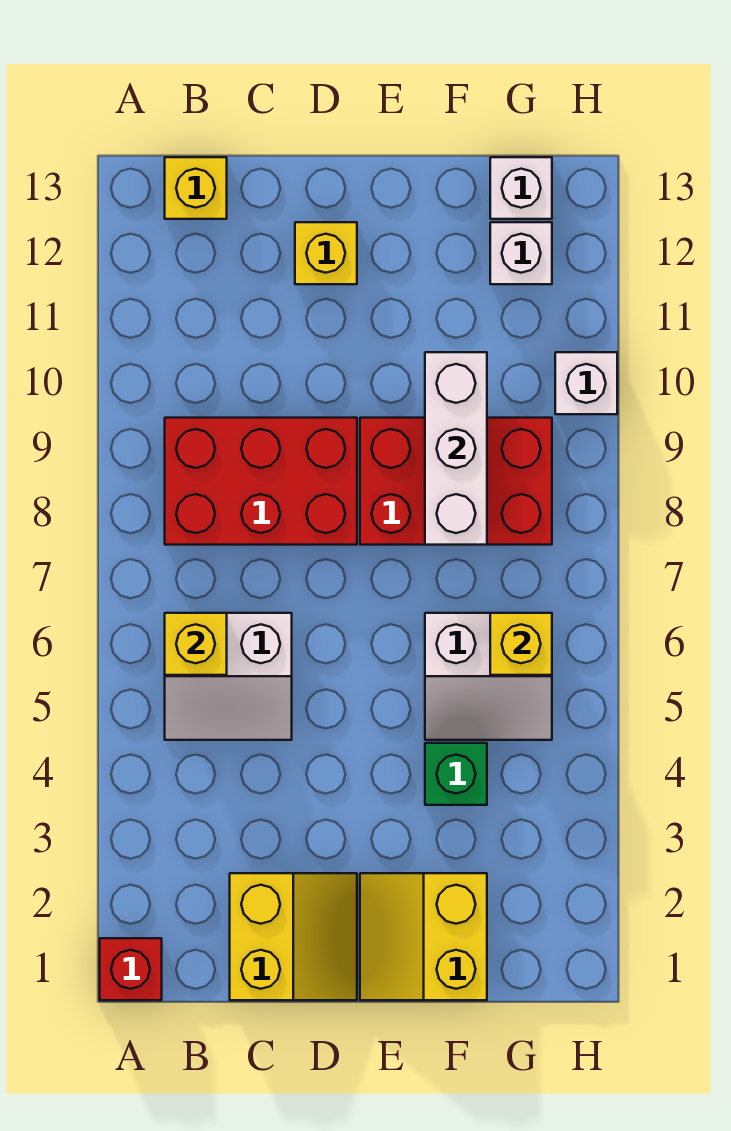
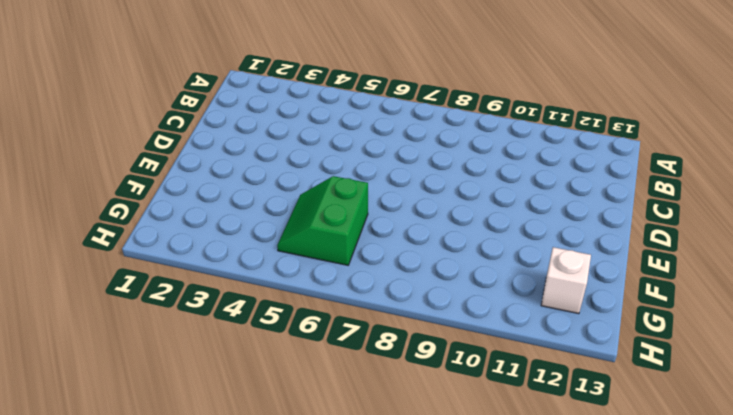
green 2x2 slope [277,176,368,265] -> white 2x2 slope [425,613,552,740]
none -> red 1x1 brick [100,938,162,1000]
none -> white 2x2 slope [165,613,292,740]
none -> red 2x3 brick [165,418,357,545]

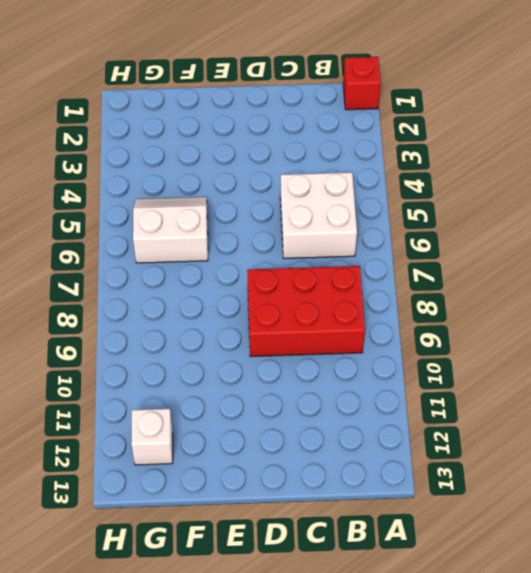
white 2x2 brick [280,172,357,258] -> white 2x2 slope [165,613,292,740]
none -> yellow 1x1 brick [165,157,227,219]
none -> yellow 2x2 slope [230,873,357,1000]
none -> yellow 1x1 brick [295,222,357,284]

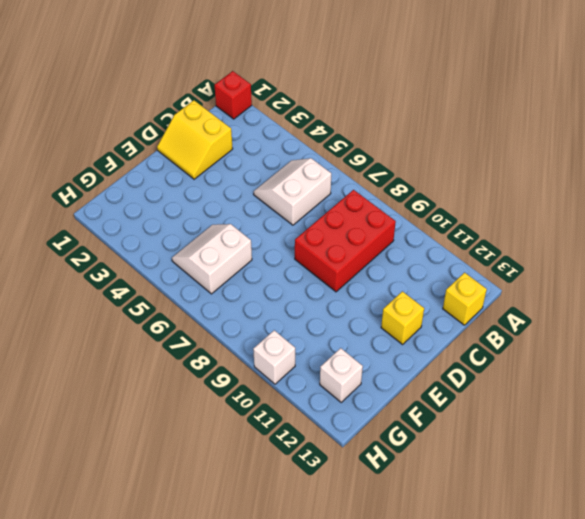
none -> yellow 2x2 slope [360,873,487,1000]
none -> red 2x3 brick [360,418,552,545]
none -> green 1x1 brick [425,743,487,805]

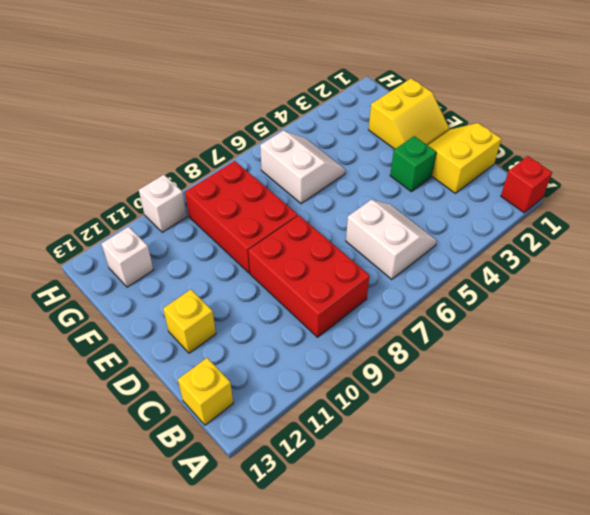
green 1x1 brick [390,136,436,192] -> green 1x1 brick moved to [425,743,487,805]
none -> white 1x1 brick [490,157,552,219]
none -> yellow 1x1 brick [165,613,227,675]
none -> white 1x3 brick [425,352,487,545]

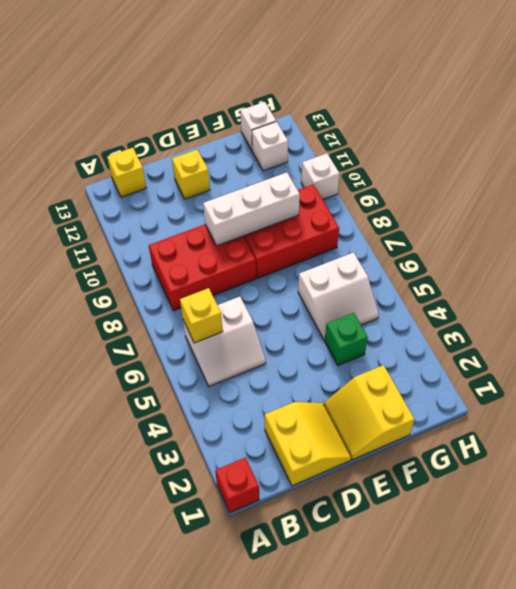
white 1x3 brick [203,173,300,246] -> white 1x3 brick turned to [425,352,487,545]
none -> yellow 1x1 brick [490,613,552,675]

